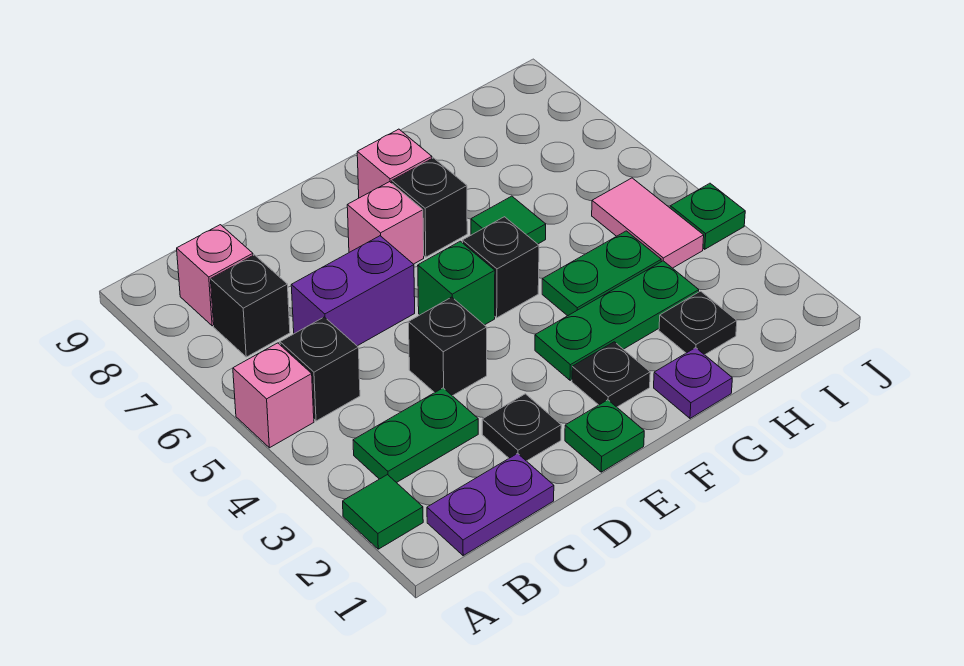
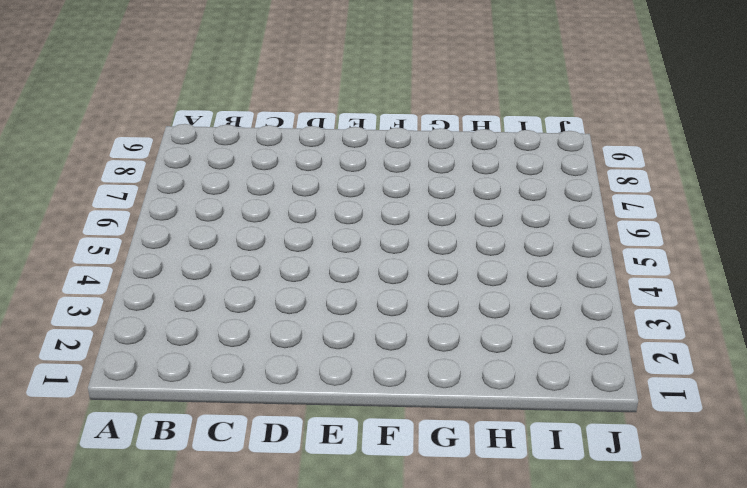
none -> green 1x1 tile [343,475,423,549]
none -> pink 1x1 brick [233,343,314,448]
none -> purple 1x2 plate [427,454,554,556]

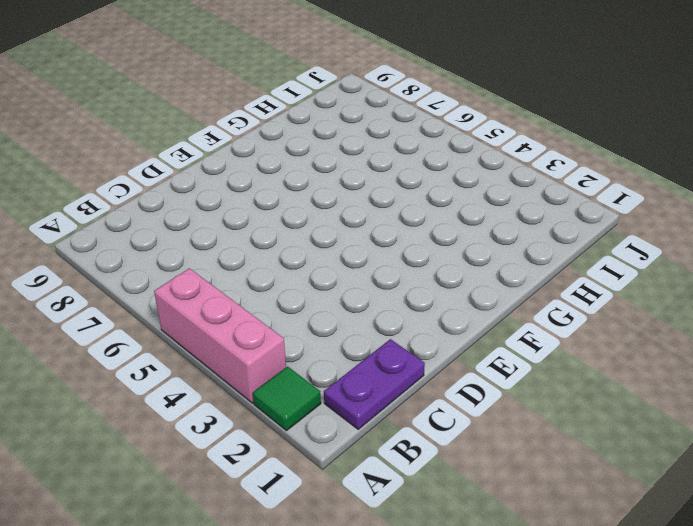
pink 1x3 brick [154,268,286,403] -> pink 1x1 brick [233,343,314,448]
none -> green 1x2 plate [353,388,478,483]
none -> black 1x1 brick [280,317,360,421]
none -> black 1x1 brick [211,255,290,357]

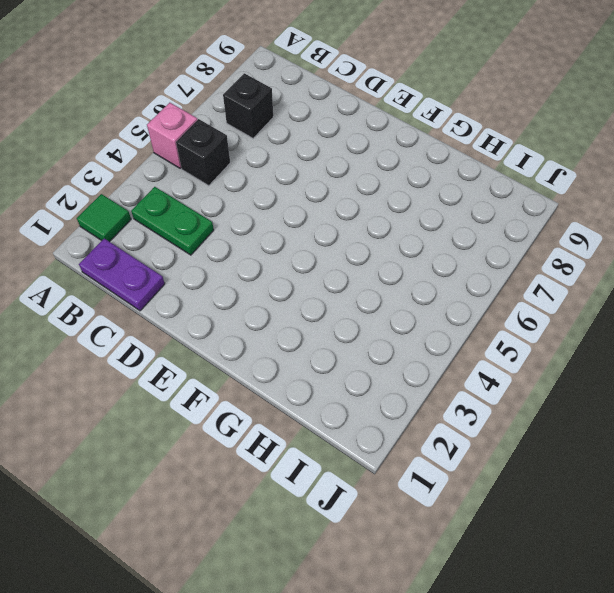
none -> pink 1x1 brick [177,225,253,326]
none -> purple 1x2 brick [291,236,415,346]
none -> black 1x1 plate [482,394,561,461]

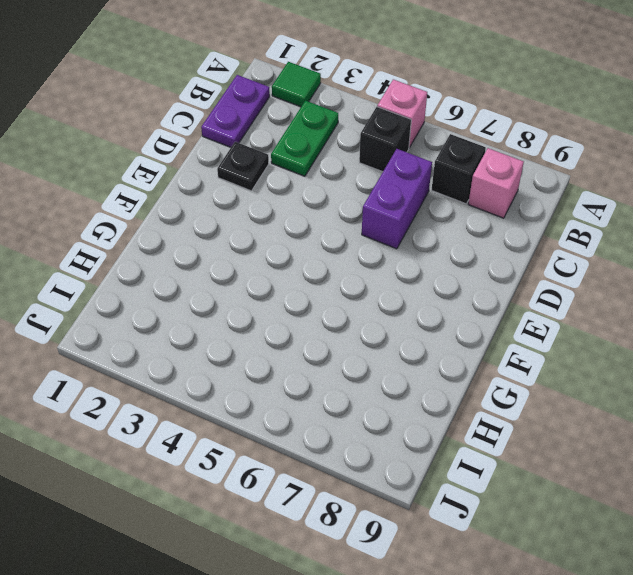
none -> black 1x1 brick [409,297,487,396]
none -> green 1x1 plate [565,400,644,472]
none -> green 1x1 brick [418,241,495,325]

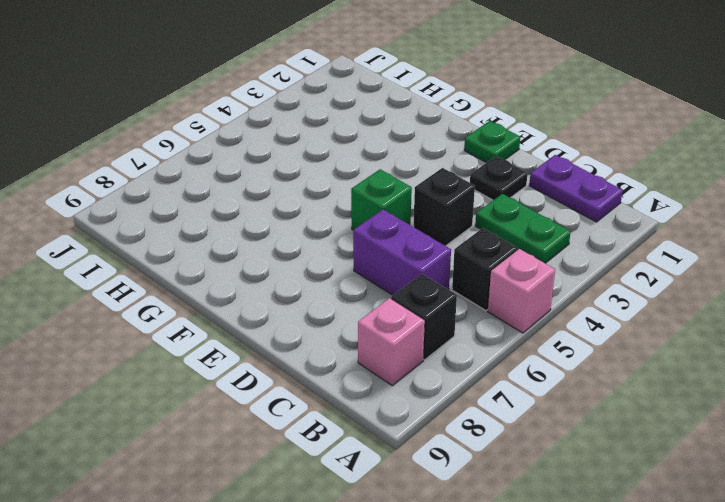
none -> green 1x1 tile [343,475,423,549]
none -> pink 1x1 brick [347,182,424,264]
none -> black 1x1 plate [572,342,650,407]

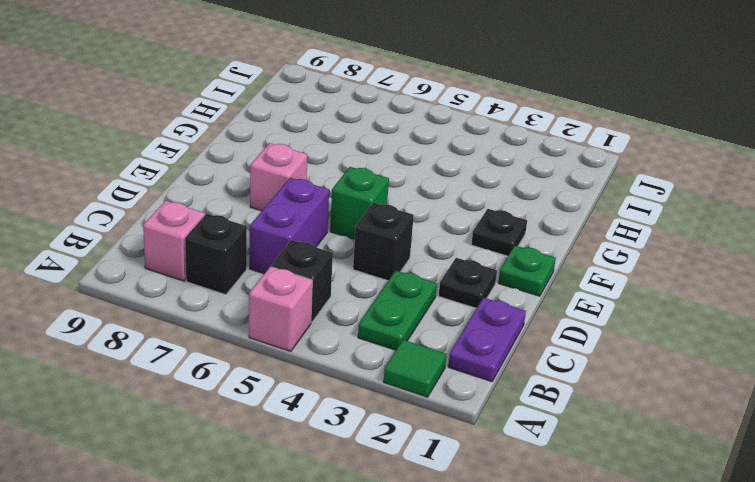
none -> green 1x3 plate [535,261,699,380]
none -> black 1x1 brick [463,217,539,318]
none -> black 1x1 brick [392,158,467,257]

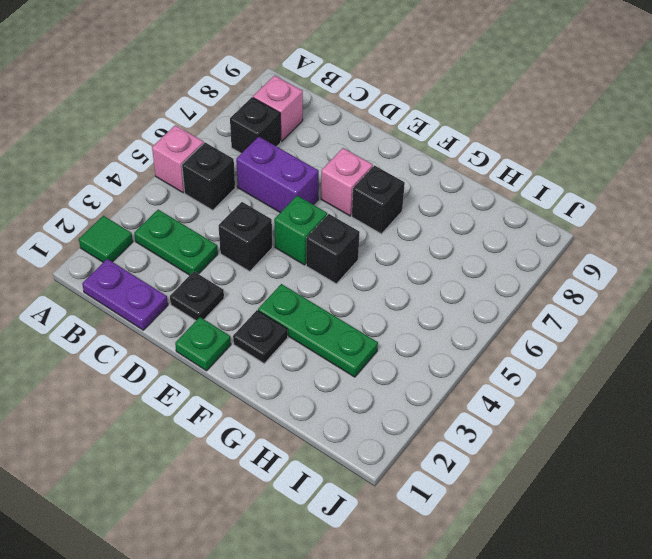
none -> pink 1x1 brick [357,129,432,198]
none -> purple 1x1 plate [654,348,732,418]
none -> green 1x2 plate [542,231,661,316]

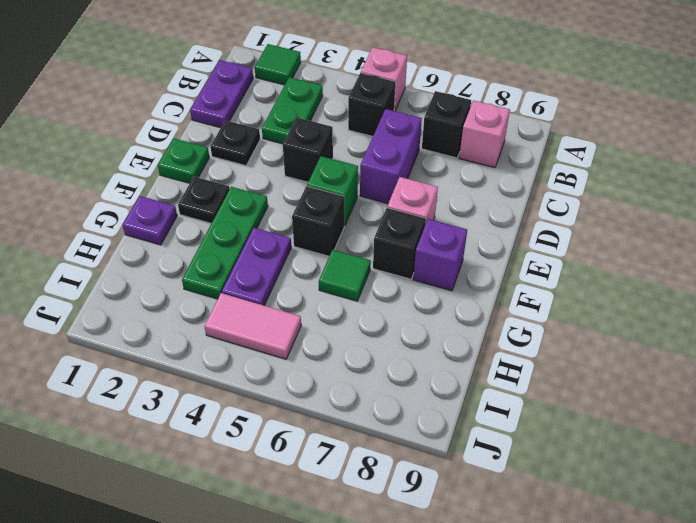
purple 1x1 brick [413,219,467,291] -> pink 1x1 brick [357,129,432,198]
purple 1x2 plate [222,228,291,305] -> green 1x2 plate [542,231,661,316]
none -> black 1x1 plate [659,291,737,355]
none -> green 1x1 plate [670,183,745,249]

